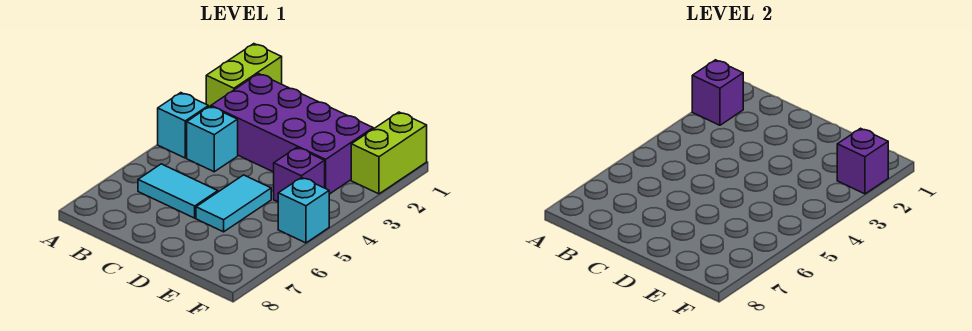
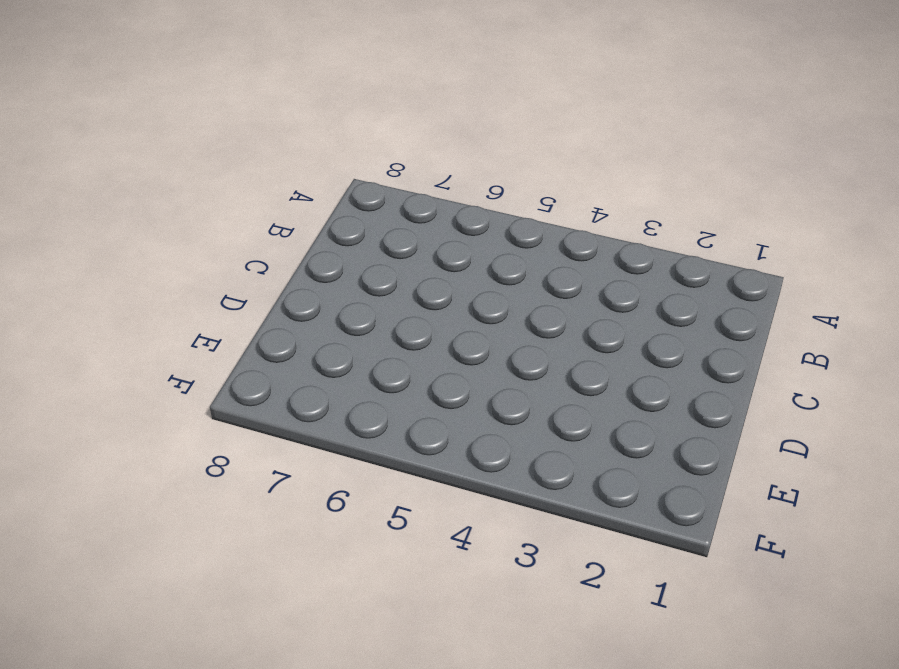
none -> lime 1x2 brick [206,44,282,107]
none -> cyan 1x1 brick [158,93,208,158]

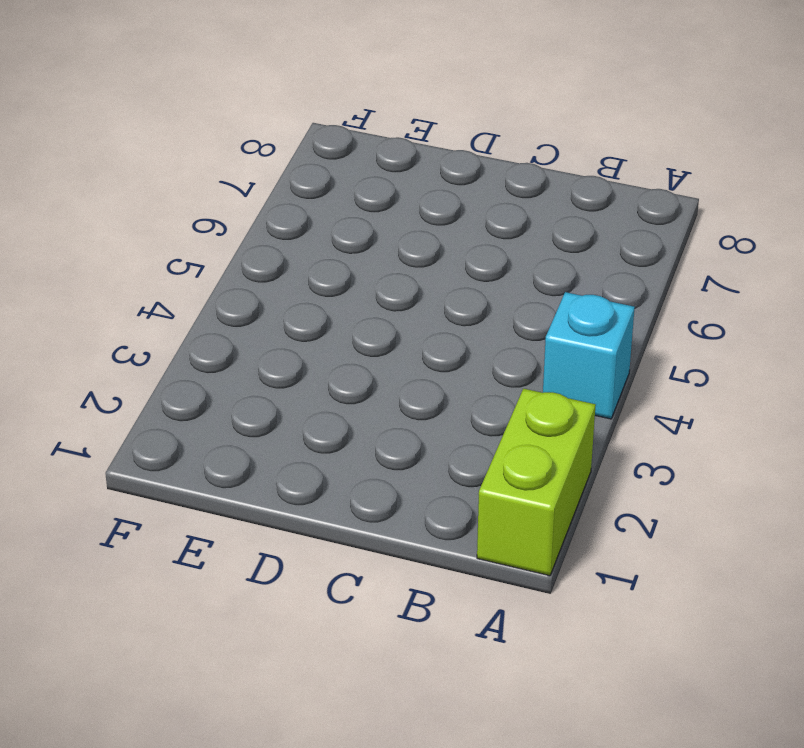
none -> purple 2x4 brick [211,74,373,194]
none -> cyan 1x1 brick [187,106,238,172]

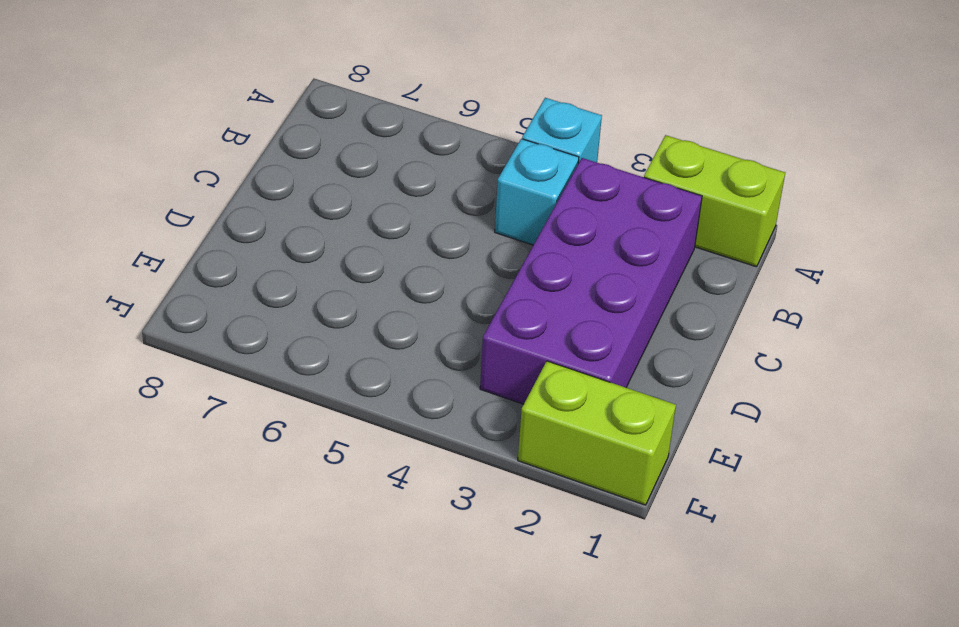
none -> cyan 1x2 tile [138,164,218,218]
none -> cyan 1x2 tile [196,175,271,232]

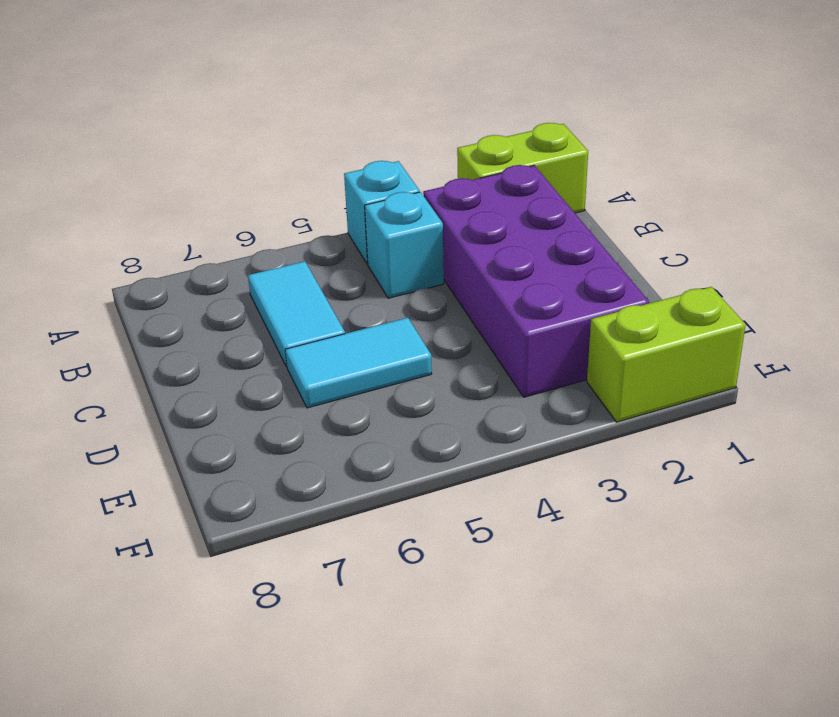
none -> purple 1x1 brick [274,148,325,202]
none -> cyan 1x1 brick [278,177,329,243]

